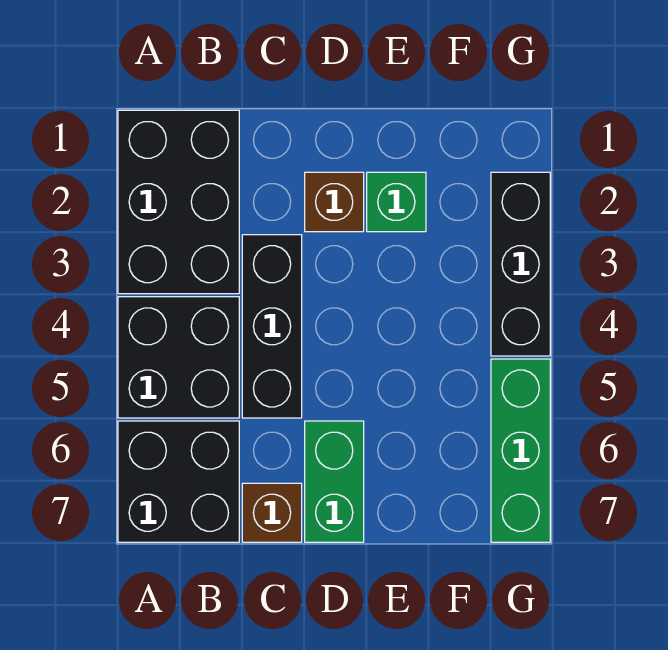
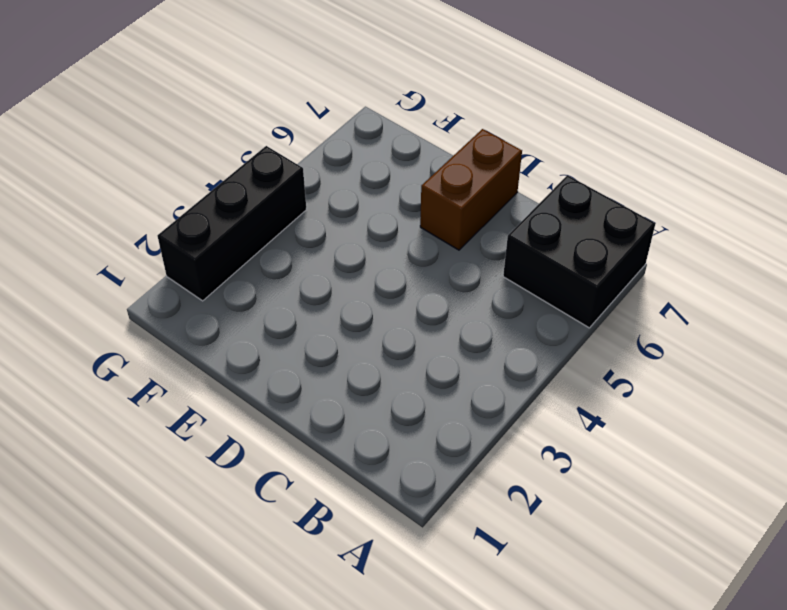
brown 1x2 brick [420,129,522,250] -> green 1x2 brick [305,421,364,542]
none -> black 2x3 brick [118,110,239,294]
none -> black 2x2 brick [118,297,239,418]

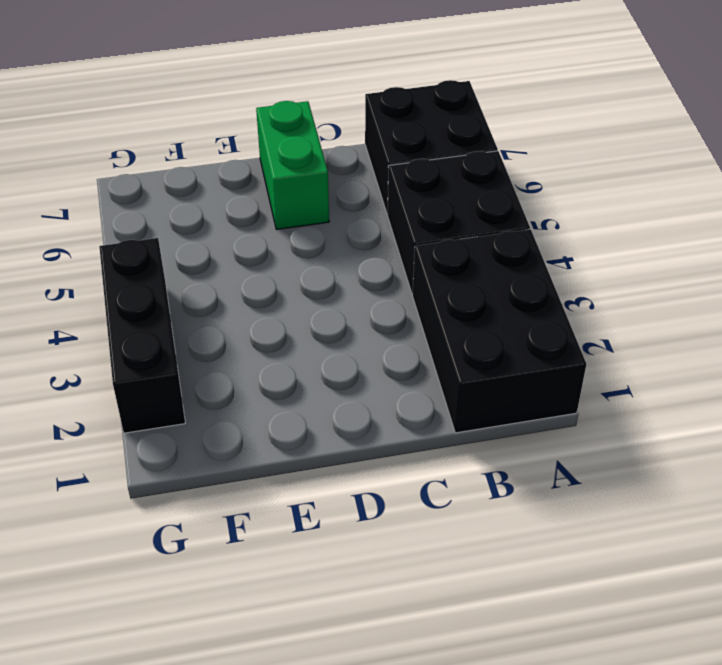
none -> black 1x3 brick [242,235,302,418]
none -> brown 1x1 brick [242,483,302,542]

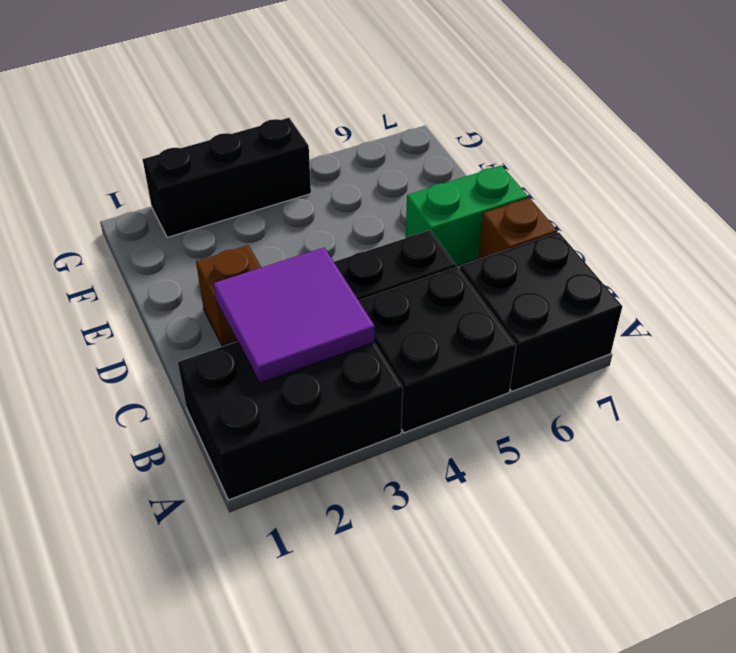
purple 2x2 tile [214,248,375,383] -> none
none -> green 1x1 brick [367,172,426,232]
none -> green 1x3 brick [491,359,550,542]

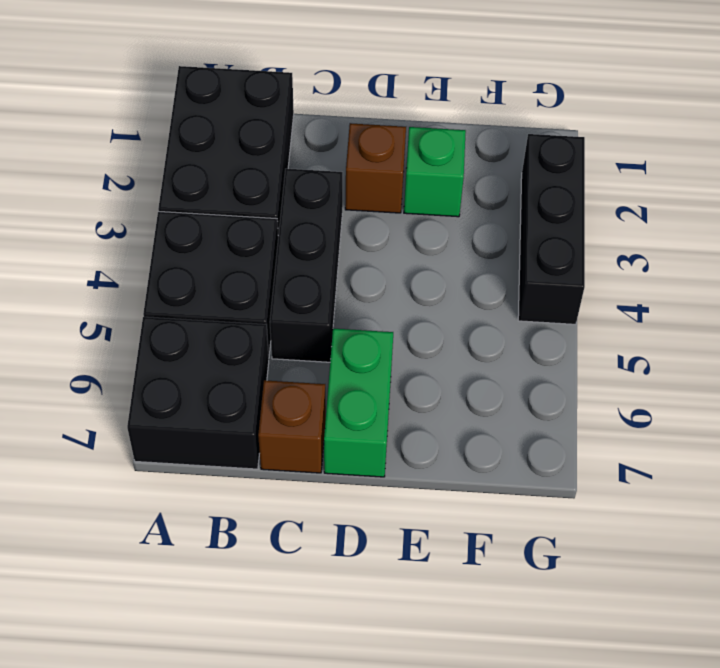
none -> green 1x3 brick [491,359,550,542]

